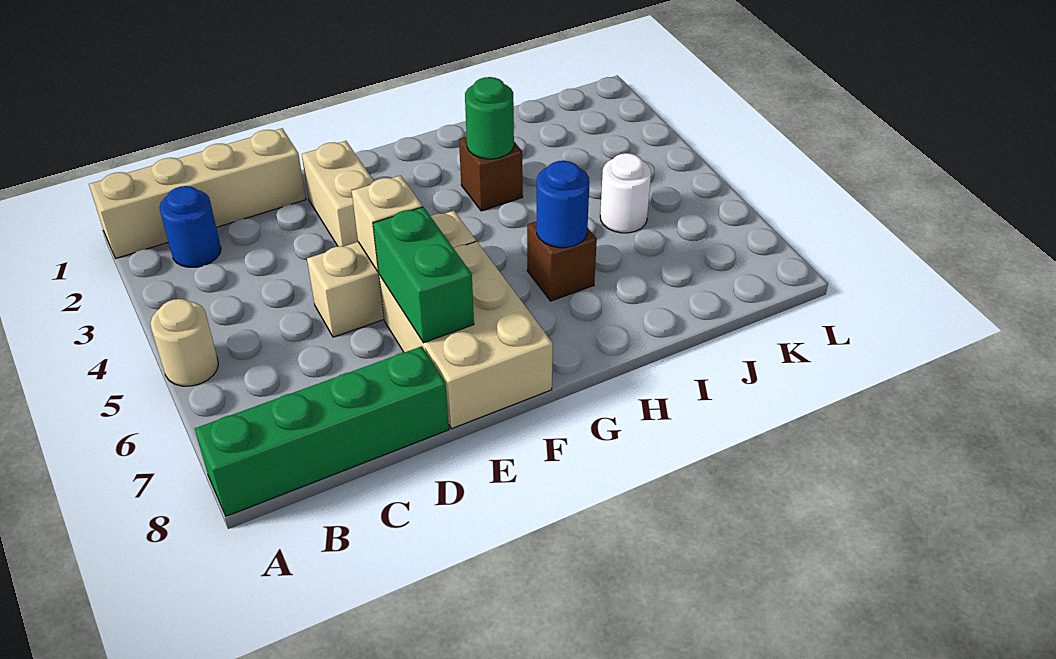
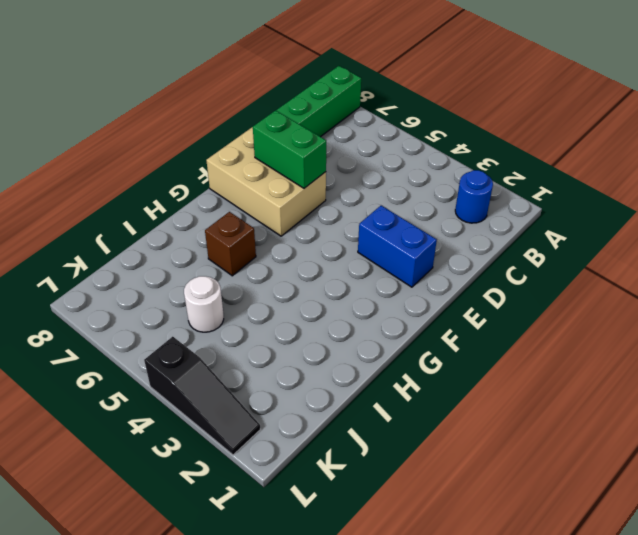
blue 1x2 brick [358,206,437,287] -> tan 1x2 brick [302,141,374,246]
black 1x3 slope [144,337,260,455] -> none
none -> tan 1x4 brick [89,128,306,258]
none -> tan 1x1 round brick [150,299,218,386]
none -> tan 1x3 brick [307,211,476,337]

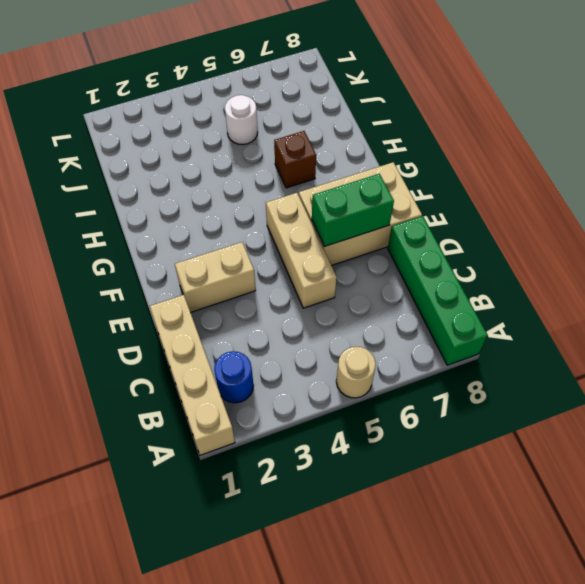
none -> brown 1x1 brick [459,137,523,211]
none -> tan 1x1 brick [352,175,423,272]
none -> green 1x1 round brick [465,77,514,159]

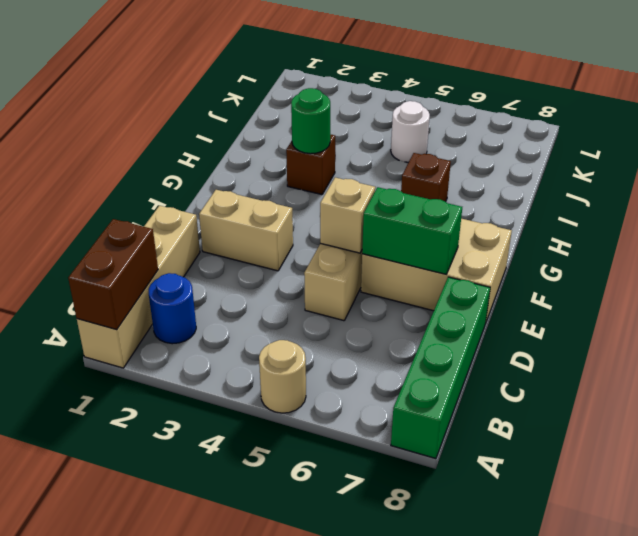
brown 1x2 brick [68,219,158,329] -> none
none -> blue 1x1 round brick [537,161,589,248]

